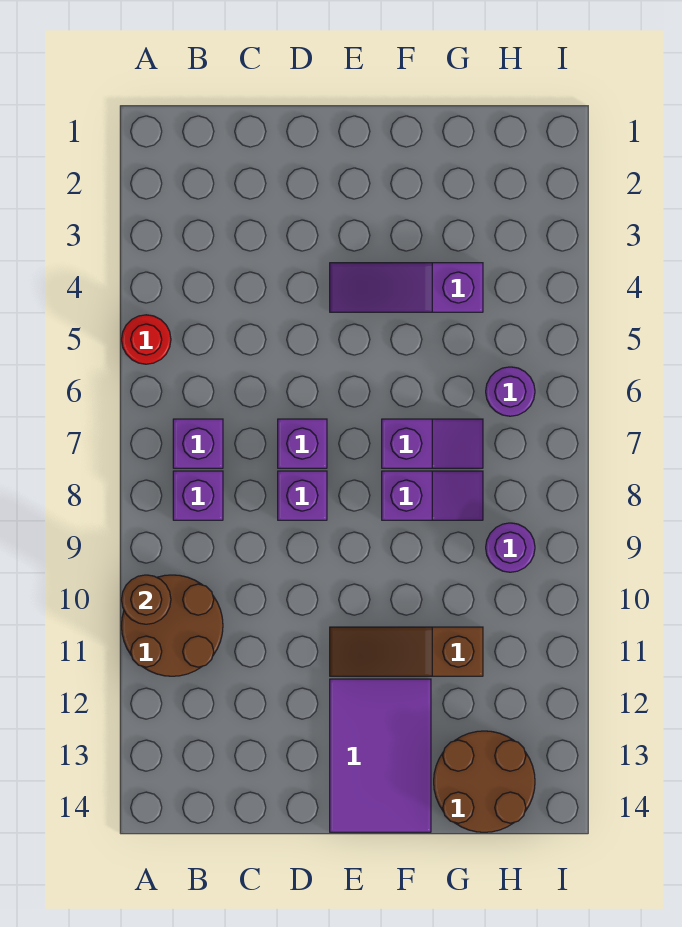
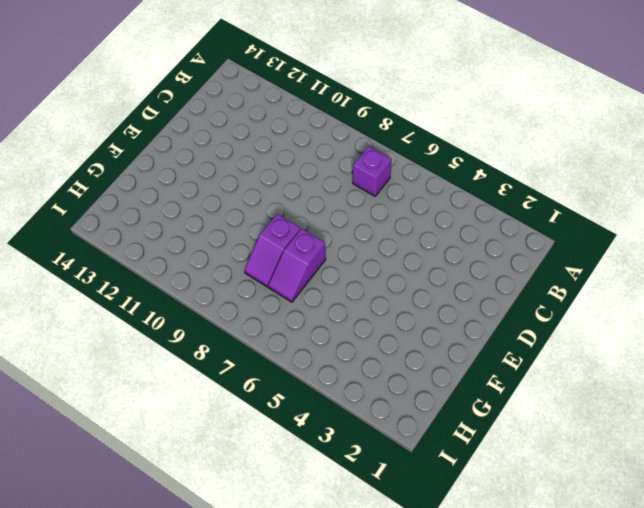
none -> red 1x1 round brick [122,315,171,364]
none -> brown 2x2 round brick [121,575,223,676]
none -> purple 1x1 brick [173,471,223,520]

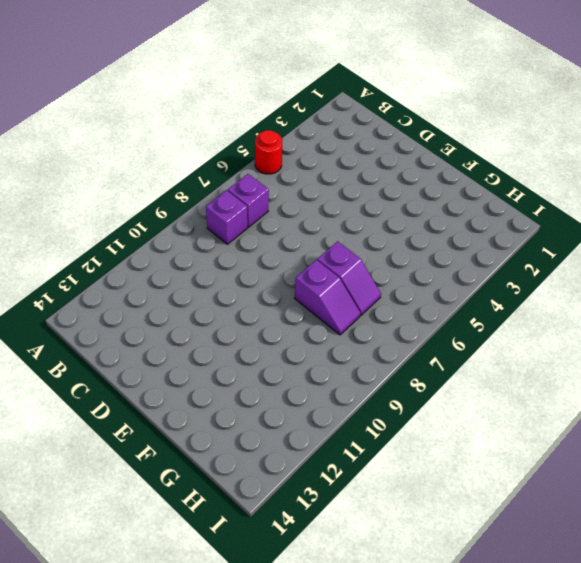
none -> brown 2x2 round brick [121,575,223,676]
none -> purple 1x1 brick [278,419,327,468]
none -> purple 1x1 brick [278,471,327,520]

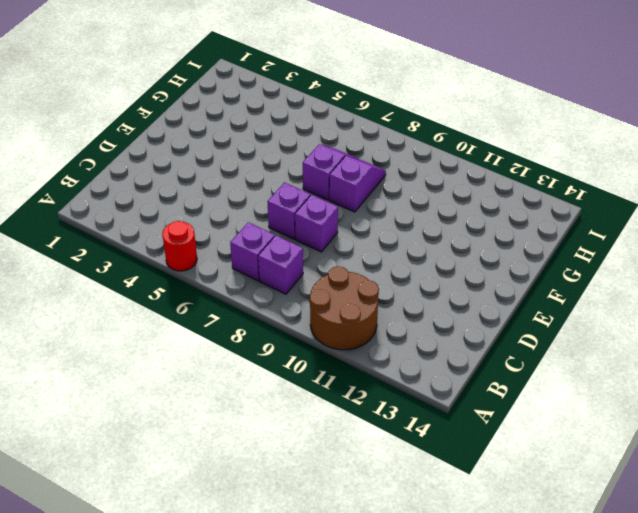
none -> purple 1x3 slope [330,263,483,312]
none -> brown 1x3 slope [330,627,483,676]
none -> purple 2x3 tile [330,679,431,832]

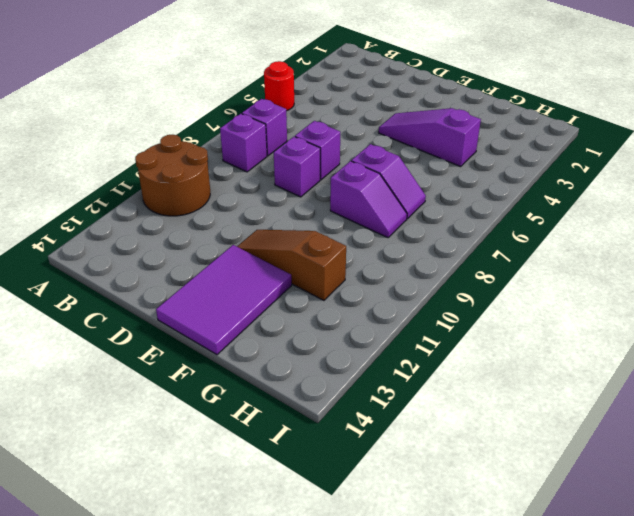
none -> brown 2x2 round brick [434,731,535,832]
none -> purple 1x1 round brick [486,367,535,416]
none -> purple 1x1 round brick [486,523,535,572]

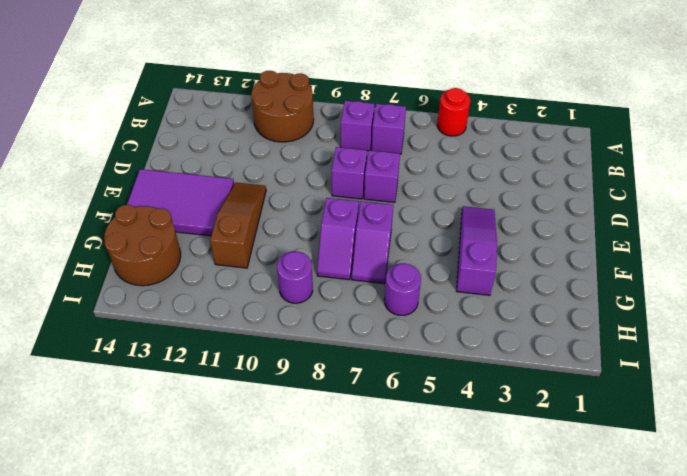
none -> brown 1x1 round brick [121,575,171,624]

